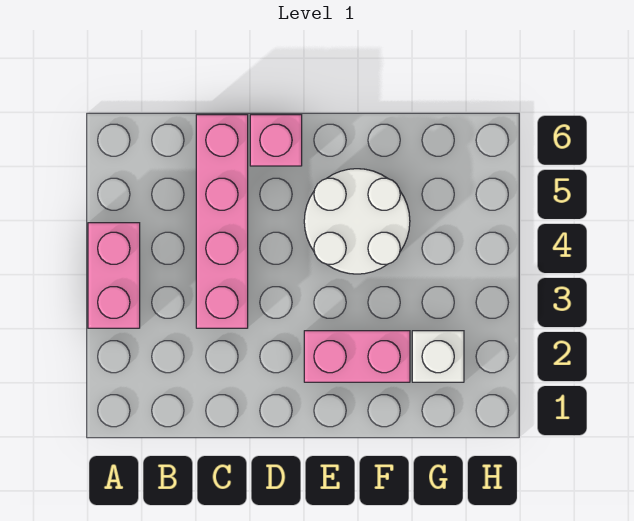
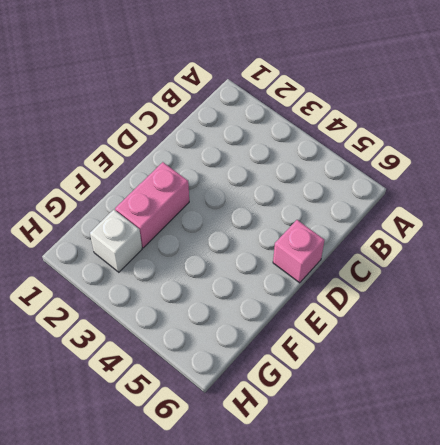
none -> pink 1x2 brick [88,223,140,328]
none -> pink 1x4 brick [196,115,248,328]

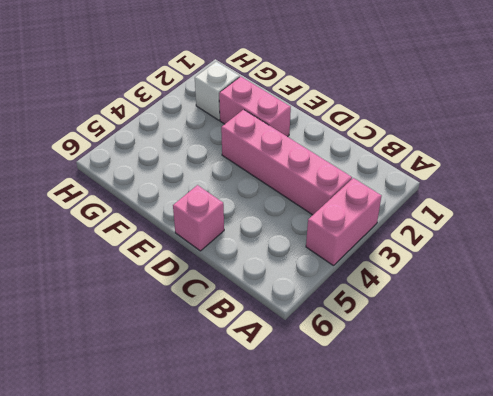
pink 1x4 brick [221,110,352,215] -> pink 1x4 brick turned to [196,115,248,328]
none -> white 2x2 round brick [304,169,410,274]

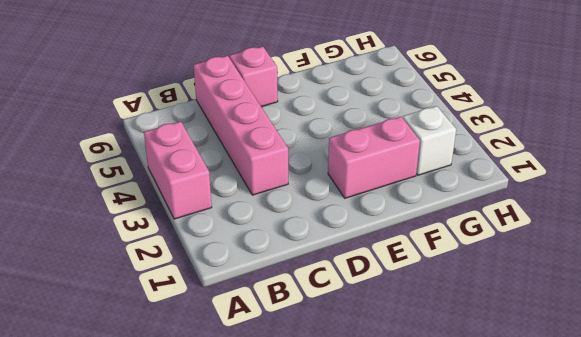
none -> white 2x2 round brick [304,169,410,274]

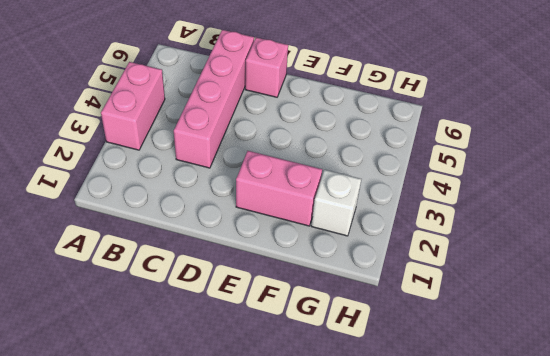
none -> white 2x2 round brick [304,169,410,274]

